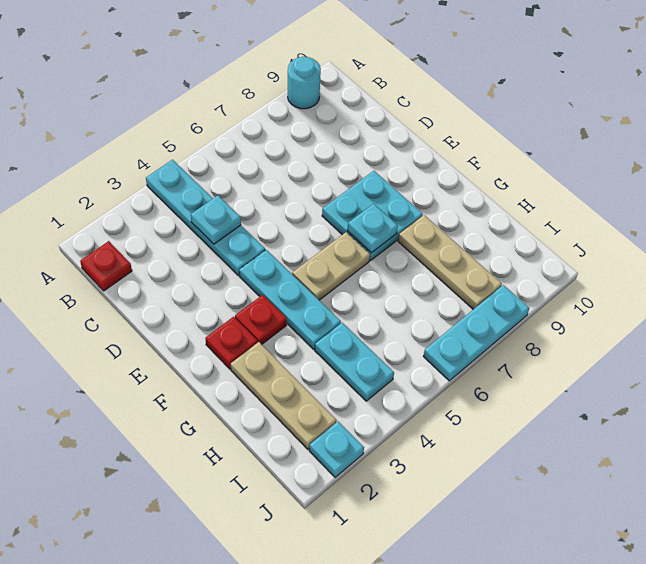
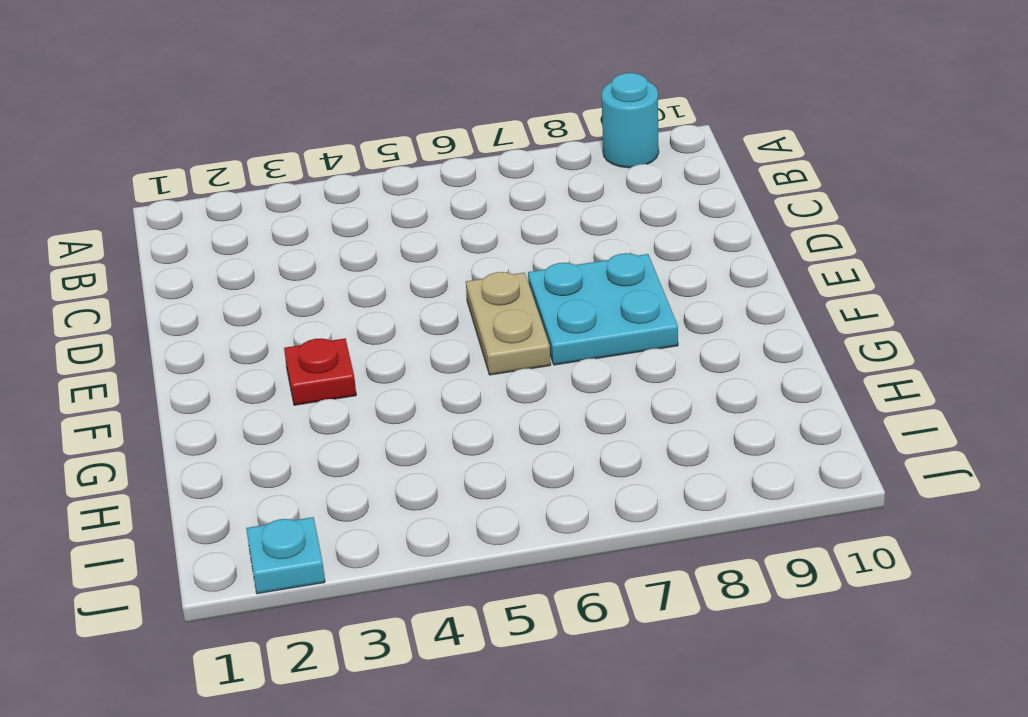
tan 1x2 plate [466,272,551,375] -> tan 1x2 plate turned to [292,232,370,300]
none -> cyan 1x4 plate [146,160,265,276]
none -> red 1x1 plate [80,241,132,291]
none -> cyan 1x3 plate [239,250,341,349]

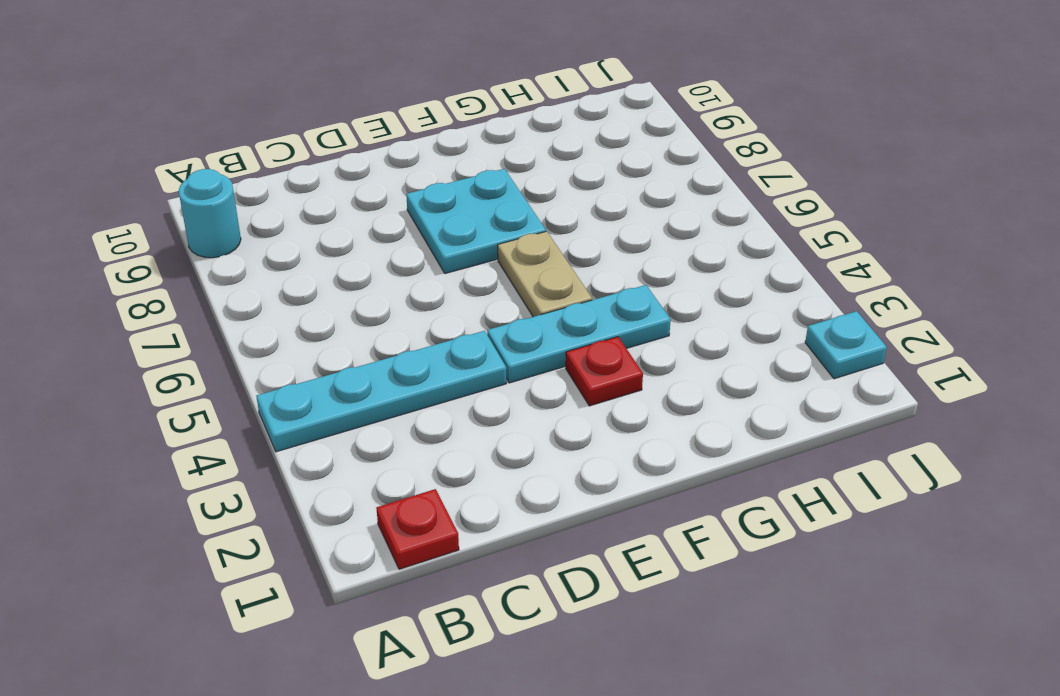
none -> red 1x1 plate [205,317,258,369]
none -> tan 1x3 plate [231,342,337,449]
none -> tan 1x3 plate [398,215,502,309]

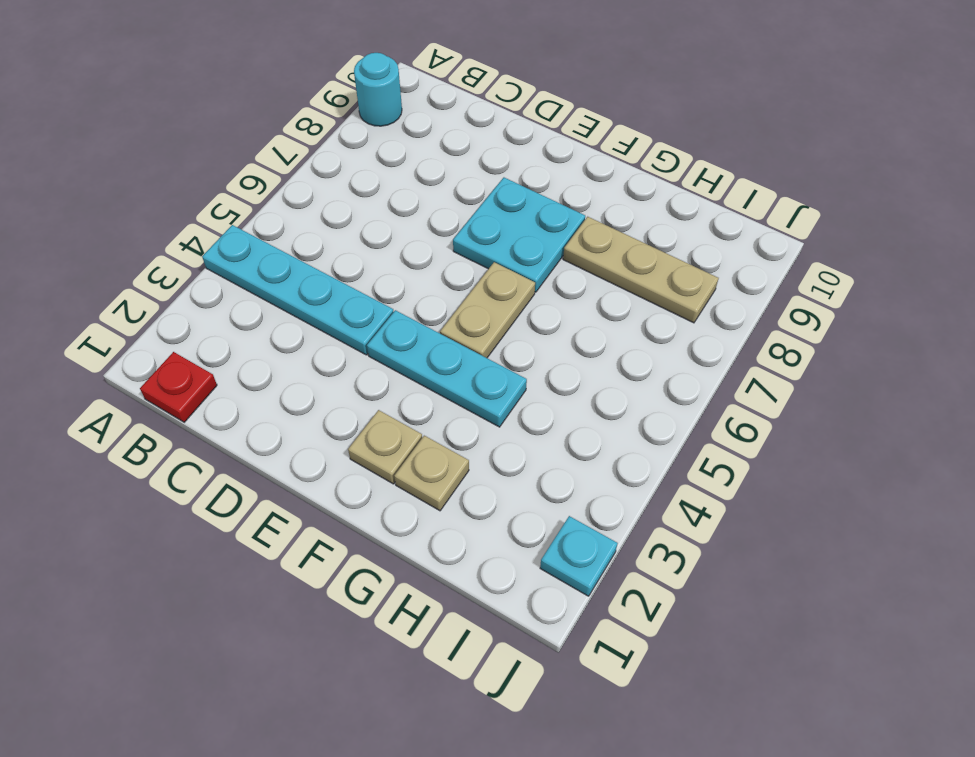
tan 1x1 plate [348,410,422,484] -> red 1x1 plate [205,317,258,369]
tan 1x1 plate [394,436,469,511] -> tan 1x3 plate [231,342,337,449]
none -> red 1x1 plate [235,295,287,344]
none -> cyan 1x2 plate [315,323,394,401]
none -> cyan 1x3 plate [423,285,529,381]

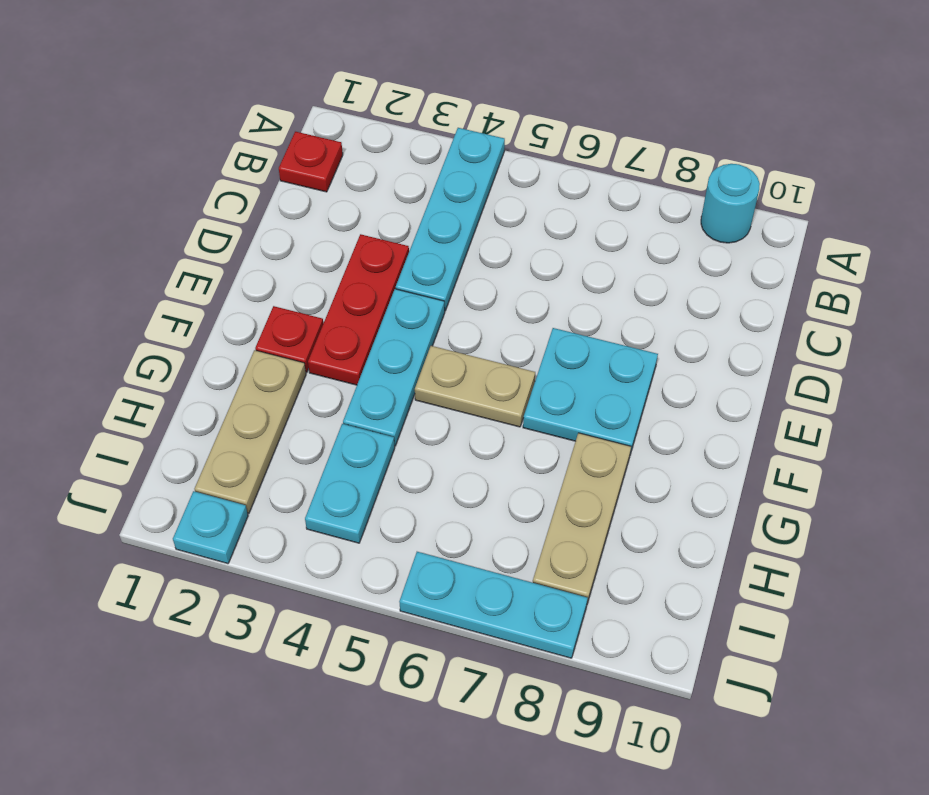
red 1x3 plate [308,234,409,385] -> red 1x1 plate [235,295,287,344]
none -> cyan 1x1 plate [191,195,241,244]
none -> cyan 1x1 plate [347,204,398,253]

